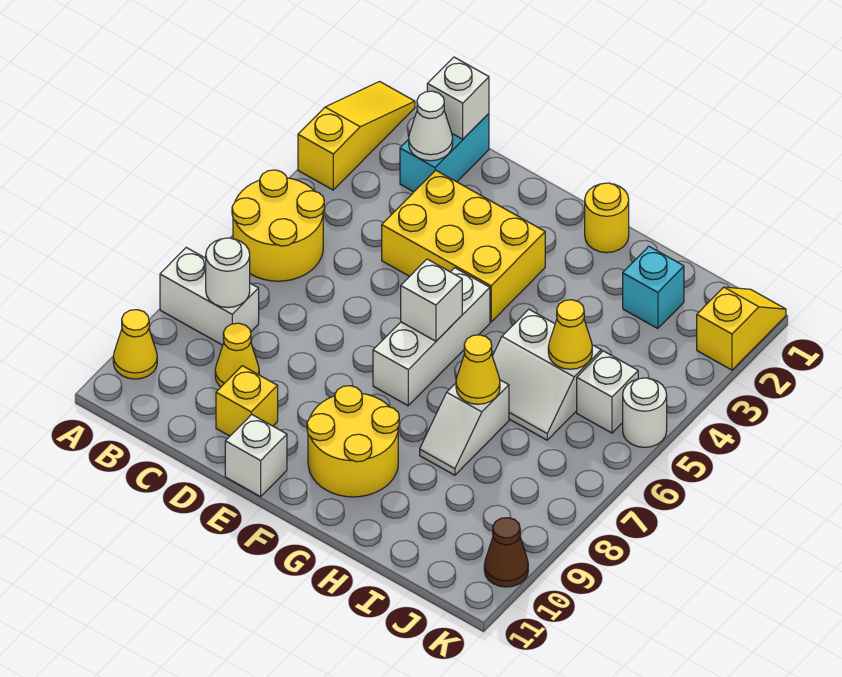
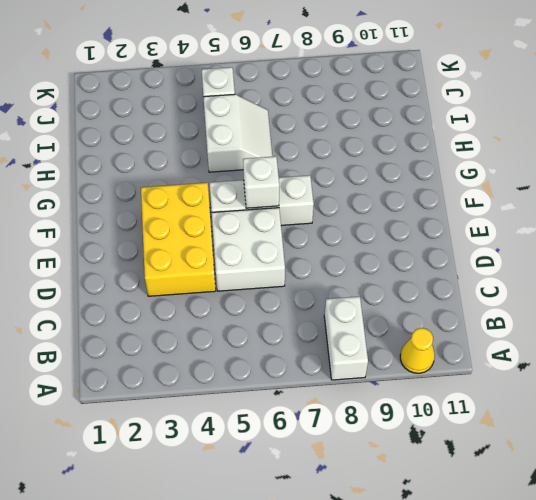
white 2x2 brick [212,208,285,291] -> none
none -> yellow 1x3 slope [298,82,415,190]
none -> yellow 2x2 round brick [232,170,324,281]
none -> cyan 1x2 brick [400,114,489,192]

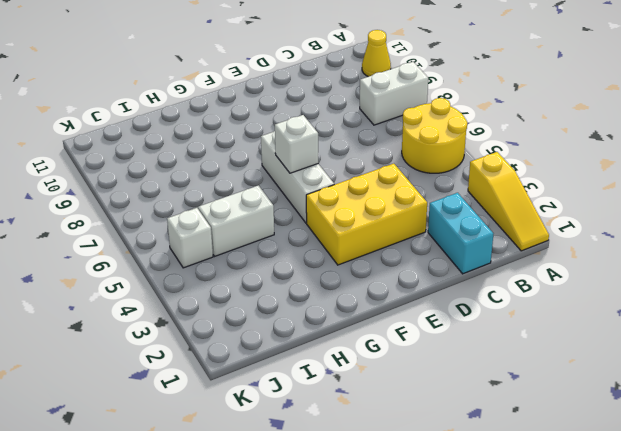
none -> yellow 1x1 cone [215,323,259,387]
none -> yellow 1x1 brick [216,366,278,436]
none -> white 1x1 brick [225,414,287,497]

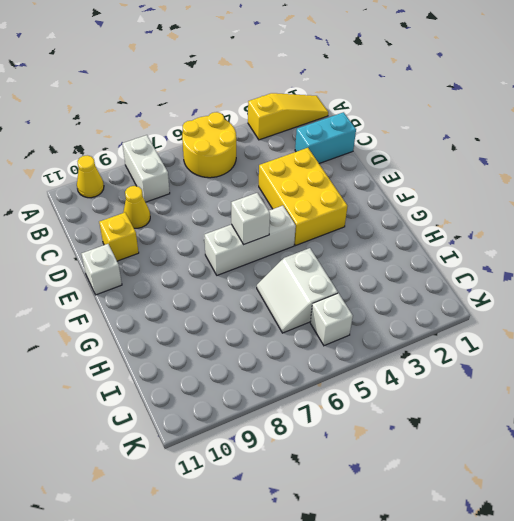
none -> yellow 2x2 round brick [307,386,399,497]
none -> yellow 1x1 round brick [585,183,629,253]
none -> white 1x2 slope [420,380,509,475]

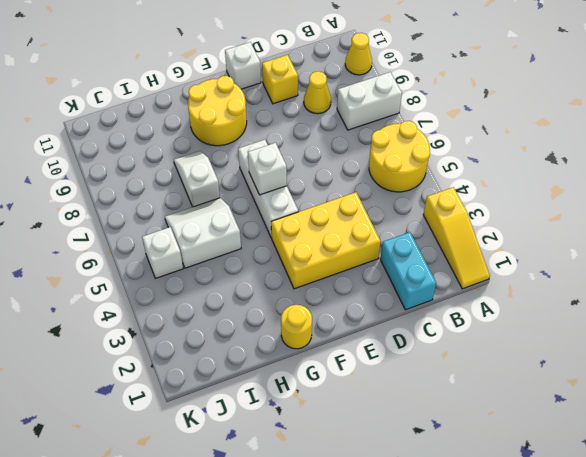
none -> cyan 1x1 brick [623,246,684,329]
none -> yellow 1x2 slope [697,287,786,370]
none -> white 1x1 round brick [623,378,667,447]

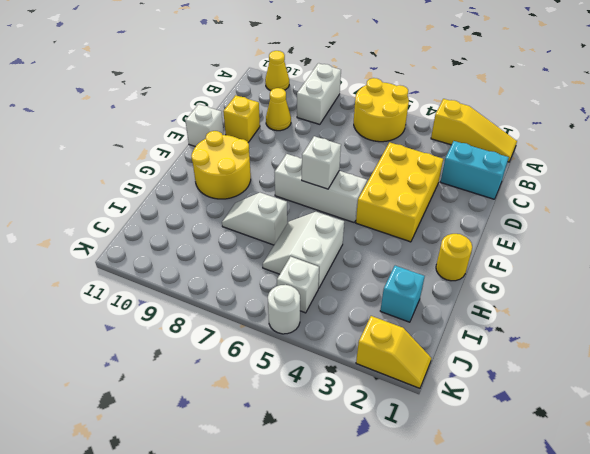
none -> brown 1x1 cone [484,518,528,587]
none -> white 1x1 round brick [206,238,250,308]
none -> white 1x1 brick [427,57,489,139]

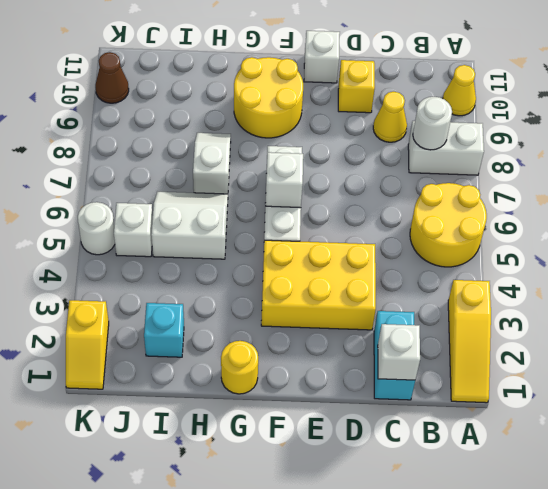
none -> white 1x1 cone [409,91,453,161]
none -> yellow 1x1 cone [456,335,500,404]
none -> yellow 1x1 cone [548,300,592,369]

